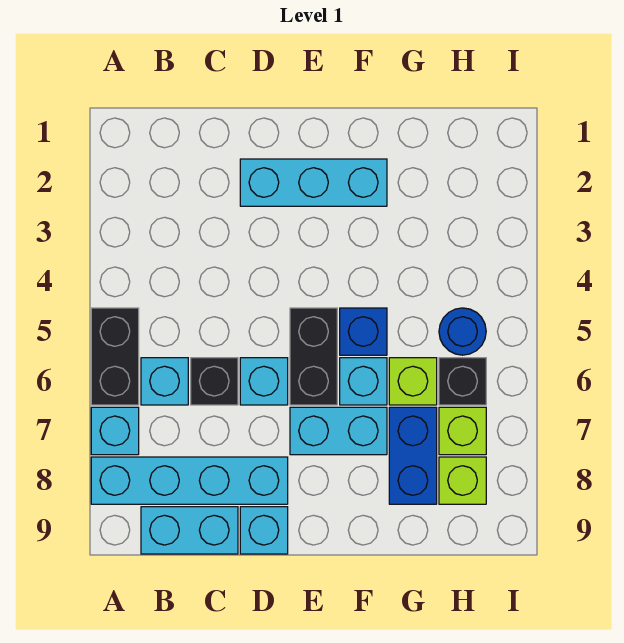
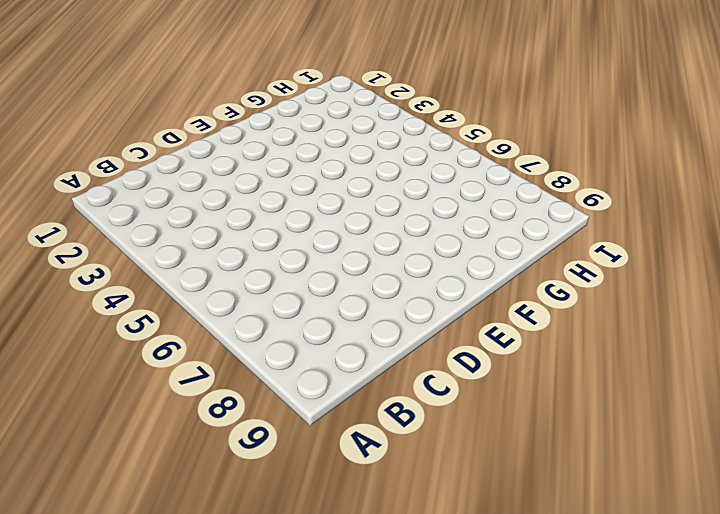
none -> black 1x2 brick [91,308,139,405]
none -> cyan 1x1 brick [91,407,139,455]
none -> cyan 1x4 brick [91,457,288,504]

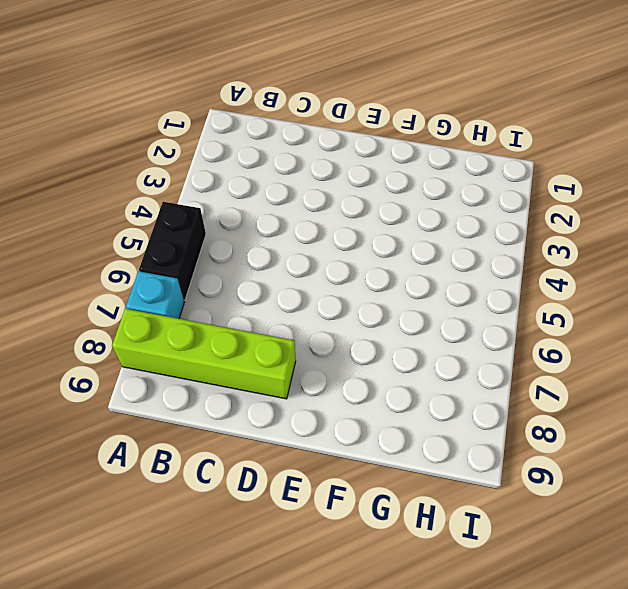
lime 1x4 brick [112,309,296,399] -> cyan 1x4 brick [91,457,288,504]
none -> cyan 1x1 brick [141,358,188,405]
none -> cyan 1x2 brick [141,507,238,554]
none -> black 1x1 brick [191,358,238,405]

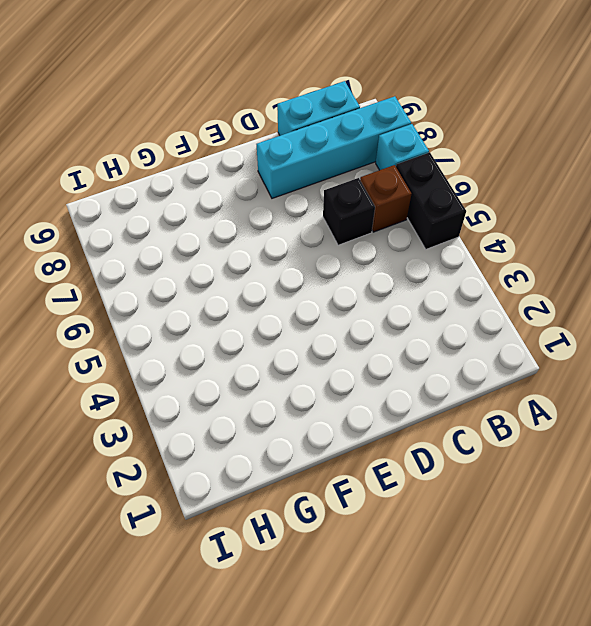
brown 1x1 brick [360,165,411,232] -> cyan 1x1 brick [141,358,188,405]
none -> cyan 1x3 brick [240,159,387,206]
none -> cyan 1x1 brick [240,358,288,405]
none -> cyan 1x1 brick [240,507,288,554]

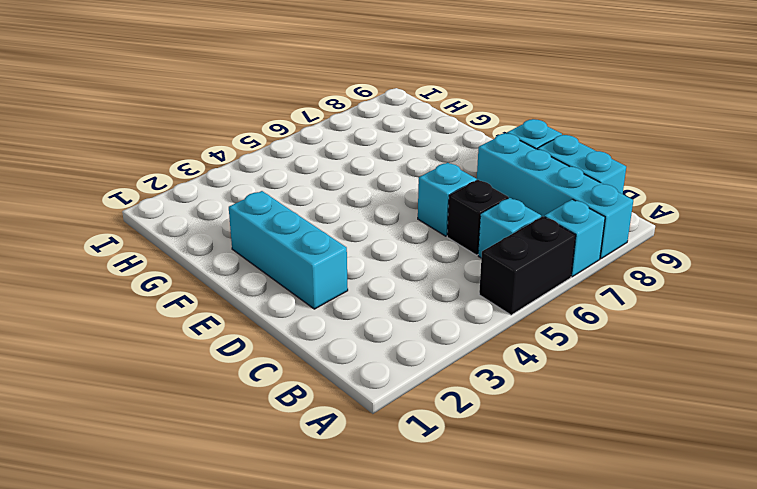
none -> black 1x2 brick [290,308,337,405]
none -> cyan 1x2 brick [290,407,387,455]
none -> blue 1x1 brick [340,308,387,355]

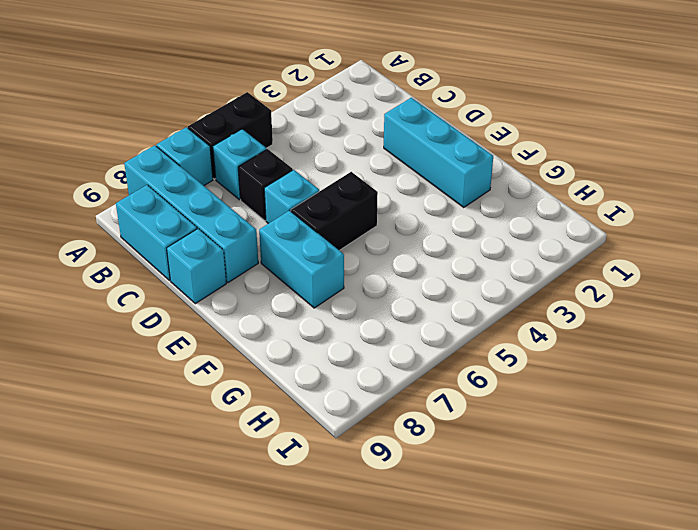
none -> blue 1x1 brick [340,308,387,355]
none -> cyan 1x1 brick [340,358,387,405]
none -> lime 1x1 brick [389,358,437,405]

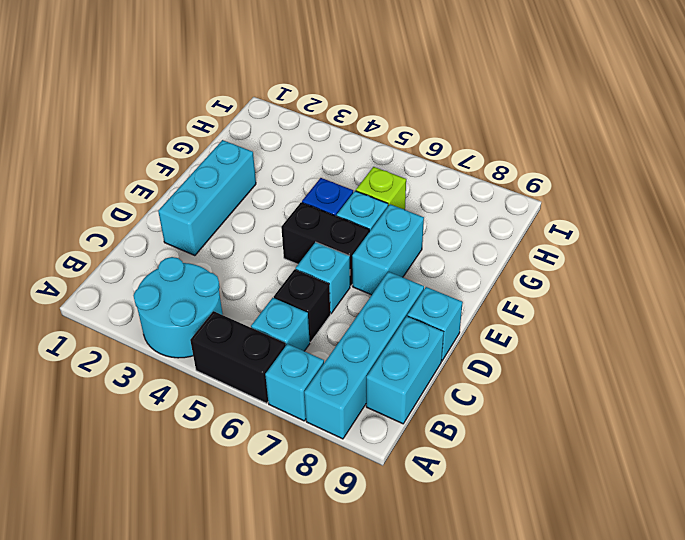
cyan 2x2 round brick [133,257,223,358] -> none
none -> blue 1x2 brick [389,407,437,504]
none -> blue 1x1 round brick [439,308,486,355]
none -> black 1x1 brick [439,358,486,405]

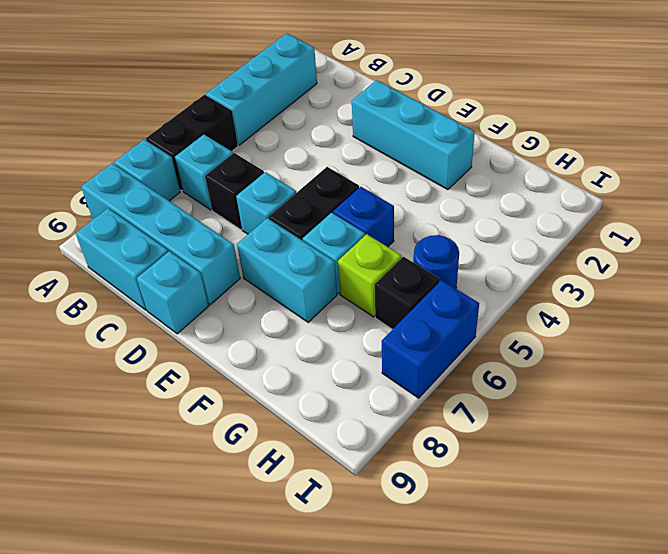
cyan 1x3 brick [206,34,317,145] -> none
blue 1x2 brick [382,280,479,398] -> blue 1x2 brick moved to [389,407,437,504]
none -> lime 1x1 brick [439,407,486,455]
none -> lime 1x1 brick [439,457,486,504]

